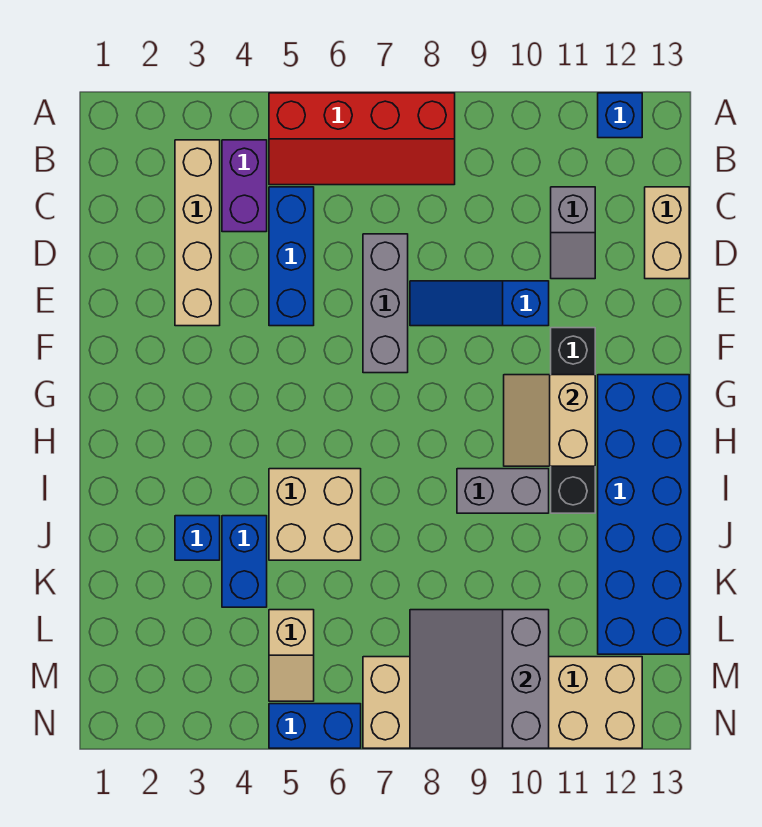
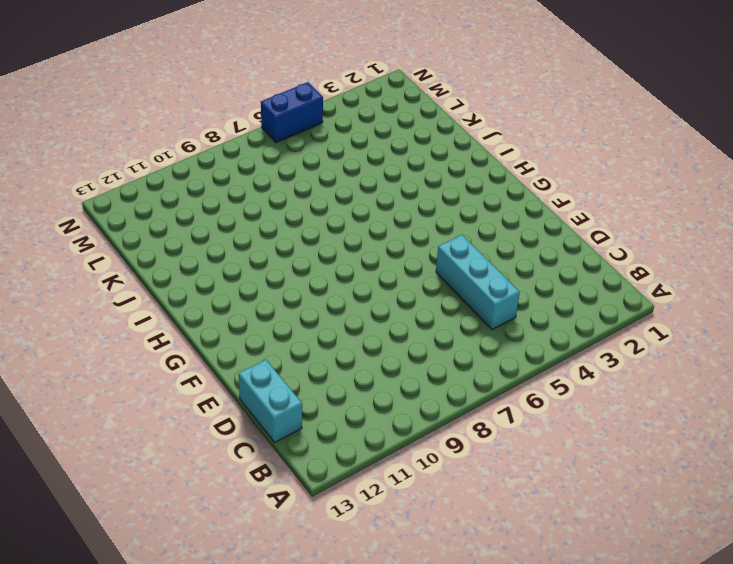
cyan 1x3 brick [436,235,520,330] -> blue 1x3 brick [269,187,314,326]
cyan 1x2 brick [238,360,302,442] -> tan 1x2 brick [645,187,689,279]
none -> red 2x4 slope [269,93,455,185]
none -> blue 1x1 brick [598,93,642,138]
none -> tan 1x4 brick [175,140,220,326]

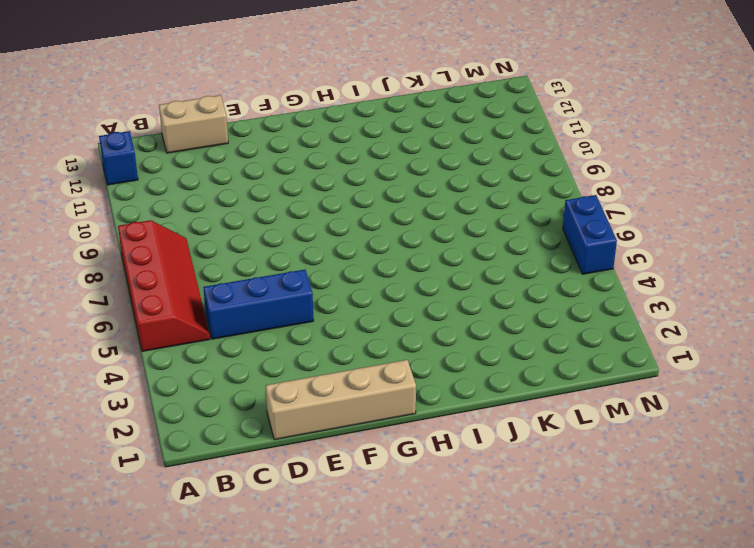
tan 1x4 brick [266,360,416,440] -> tan 1x4 brick moved to [175,140,220,326]
none -> purple 1x2 brick [222,140,267,232]
none -> grey 1x2 slope [551,187,595,279]
none -> grey 1x3 brick [363,234,408,373]

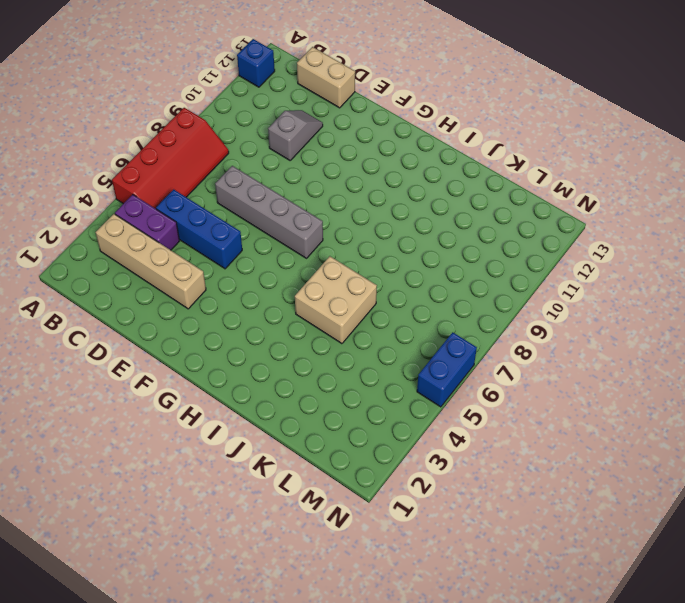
grey 1x4 brick [215,166,323,258] -> grey 1x3 brick [363,234,408,373]
grey 1x2 slope [268,110,323,160] -> grey 1x2 slope turned to [551,187,595,279]
none -> blue 1x3 slope [410,281,549,326]
none -> black 1x4 brick [551,328,595,513]
none -> blue 2x6 brick [598,375,689,654]

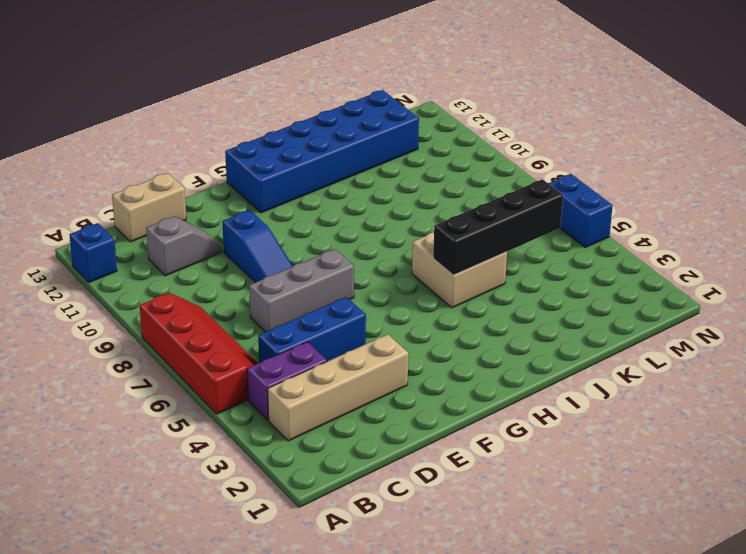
black 1x4 brick [433,179,563,275] -> black 1x4 brick moved to [551,328,595,513]
none -> grey 1x2 brick [457,469,549,513]
none -> blue 1x1 brick [175,516,220,560]
none -> blue 1x2 brick [222,516,267,607]

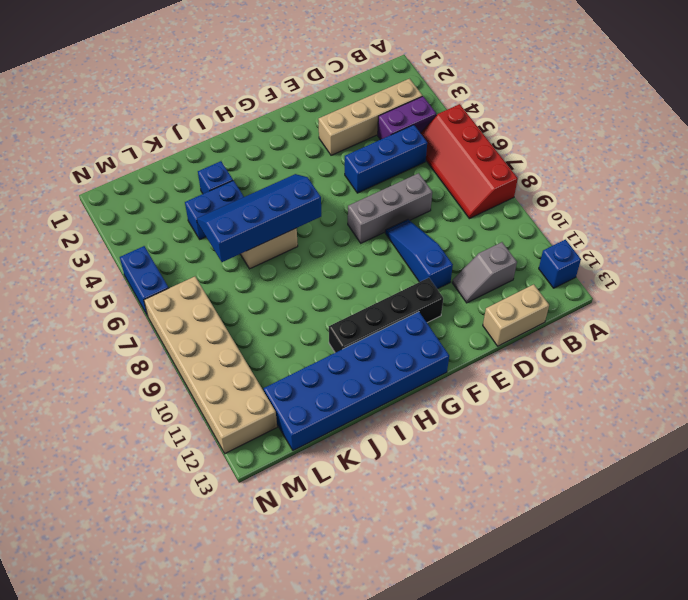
blue 2x4 slope [197,174,321,262] -> none
none -> grey 1x2 brick [457,469,549,513]
none -> tan 1x2 slope [269,610,314,701]
none -> tan 2x2 slope [504,375,595,466]

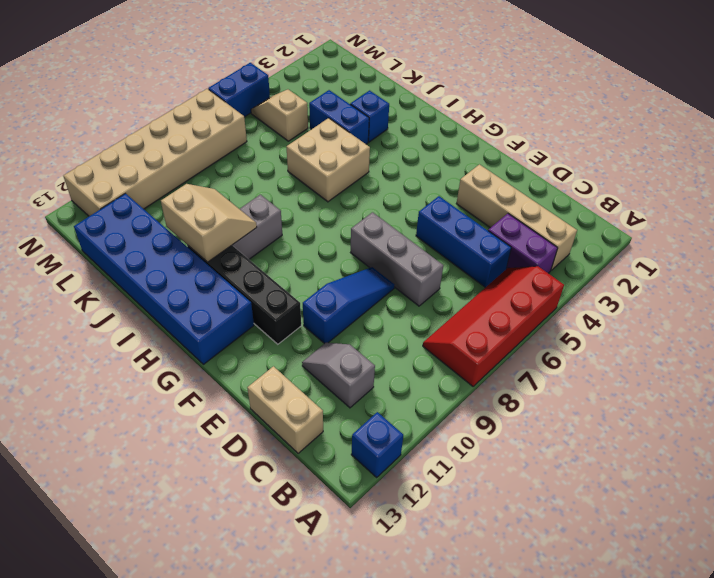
tan 2x2 slope [161,184,257,262] -> tan 2x2 slope moved to [504,375,595,466]
none -> grey 3x3 slope [410,610,549,748]

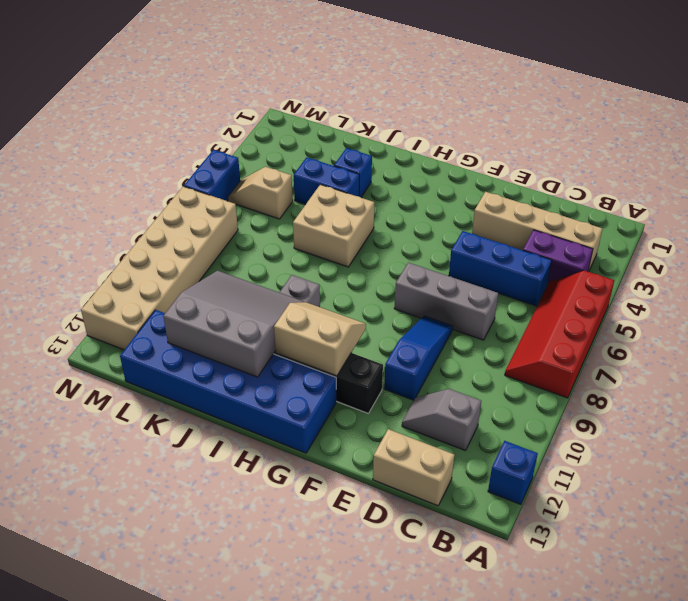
grey 3x3 slope [163,271,304,377] -> grey 3x3 slope moved to [410,610,549,748]

